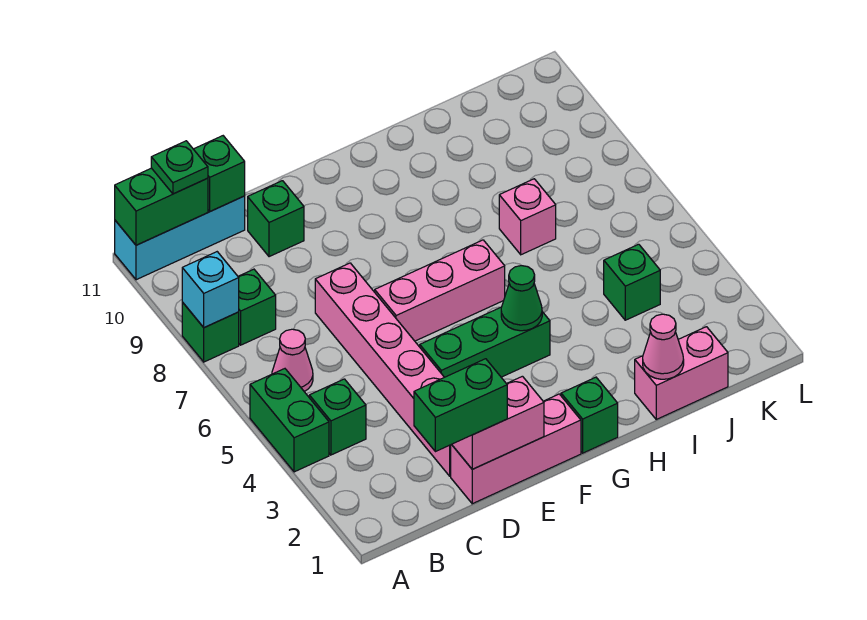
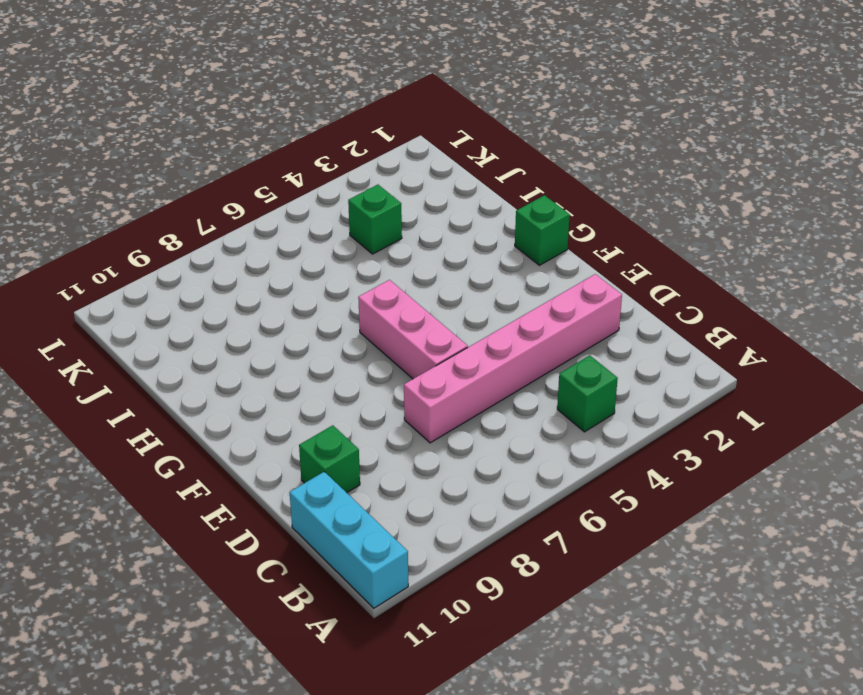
none -> green 1x2 brick [250,369,329,472]
none -> green 1x1 brick [182,302,239,362]
none -> pink 1x1 cone [272,329,313,392]

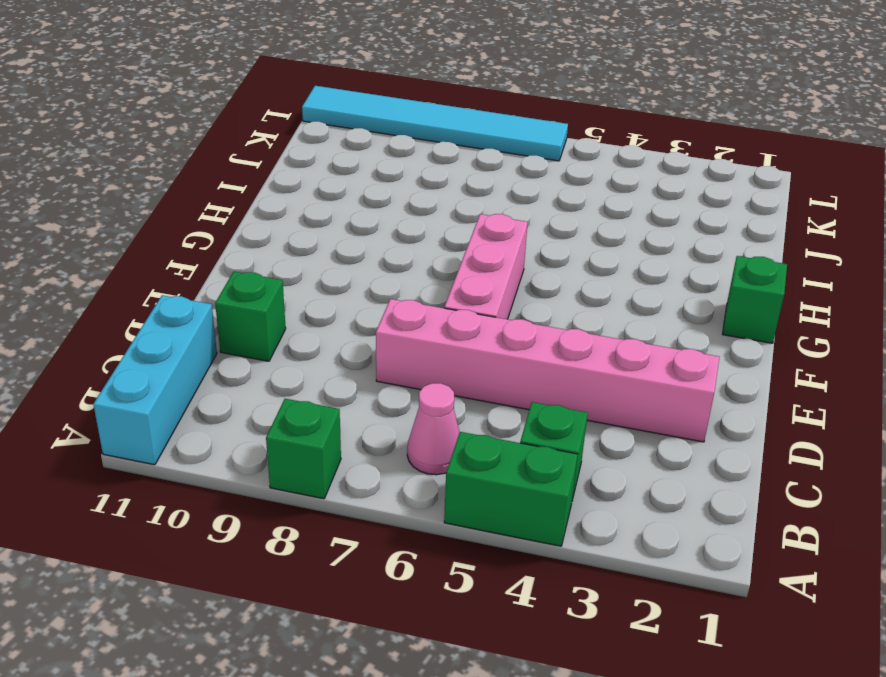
cyan 1x6 tile [302,86,568,161] -> none
none -> green 1x1 brick [238,269,276,345]
none -> pink 1x3 brick [451,394,581,504]
none -> green 1x3 brick [420,307,550,377]

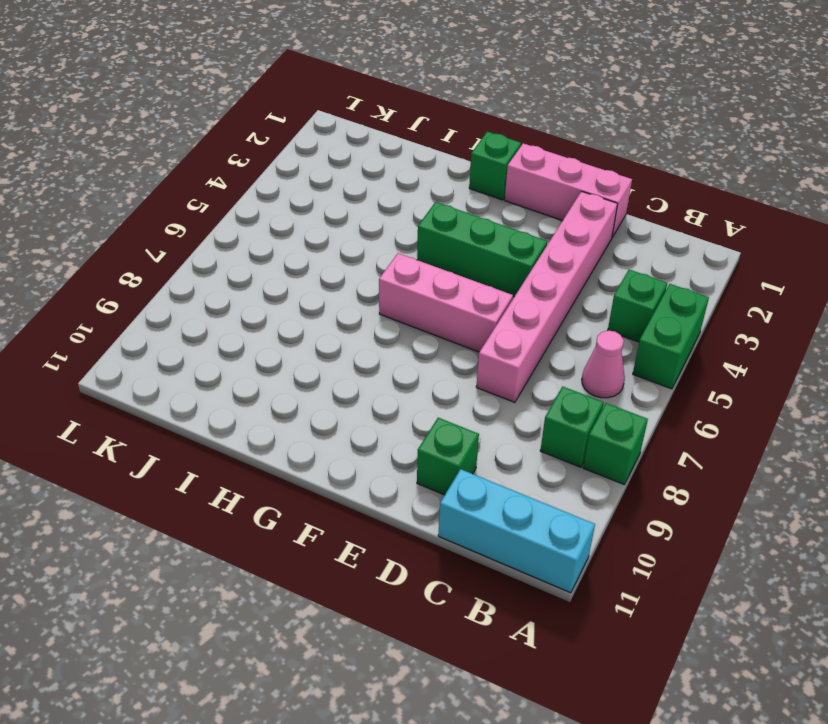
none -> pink 1x2 brick [635,327,728,419]
none -> pink 1x1 brick [499,179,556,255]
none -> green 1x1 brick [604,244,660,320]

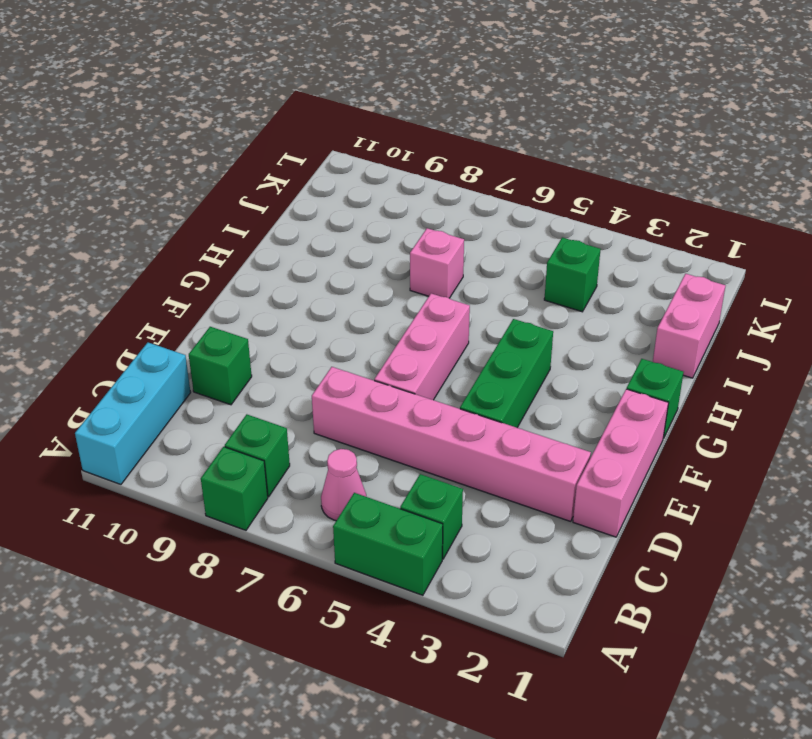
none -> cyan 1x1 brick [182,252,239,328]
none -> green 1x2 brick [115,168,208,245]
none -> green 1x1 brick [194,136,245,211]

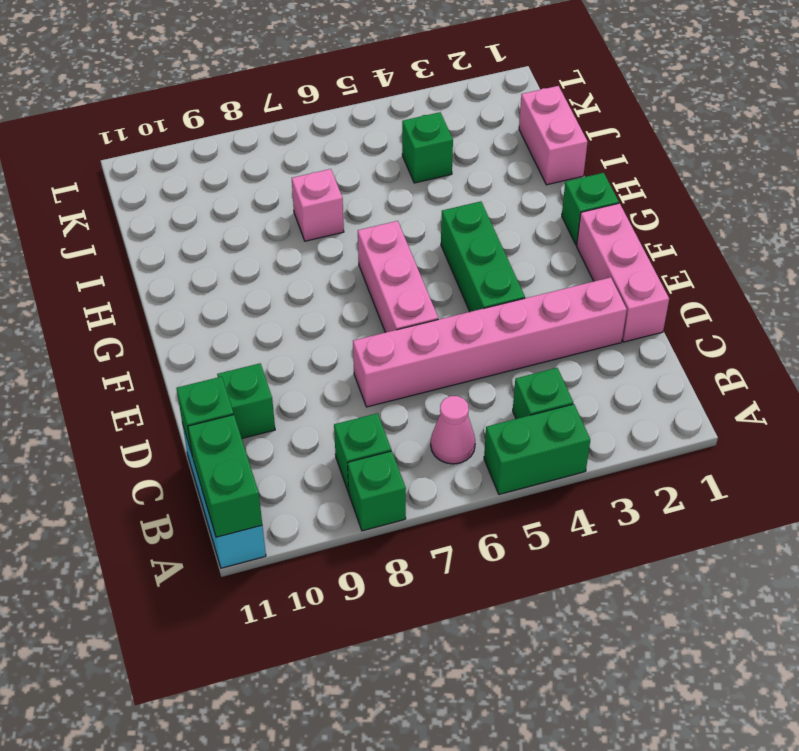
none -> cyan 1x1 brick [182,252,239,328]
none -> pink 1x2 brick [452,376,544,469]
none -> green 1x1 cone [501,266,542,331]

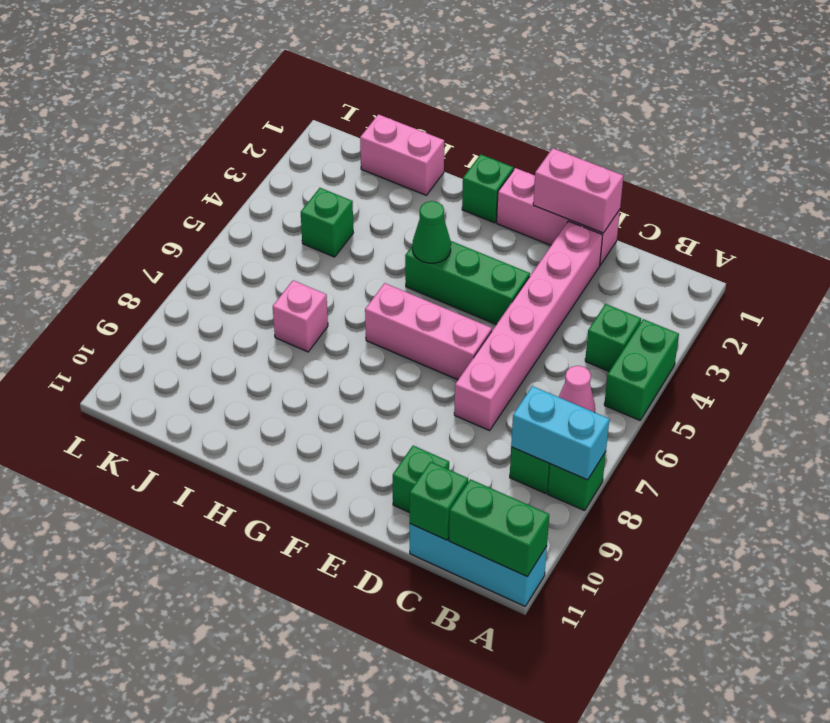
cyan 1x2 brick [511,386,609,480] -> cyan 1x1 brick [182,252,239,328]
none -> pink 1x1 cone [643,314,684,379]
none -> green 1x1 plate [151,141,208,194]
none -> green 1x2 brick [414,359,507,452]

